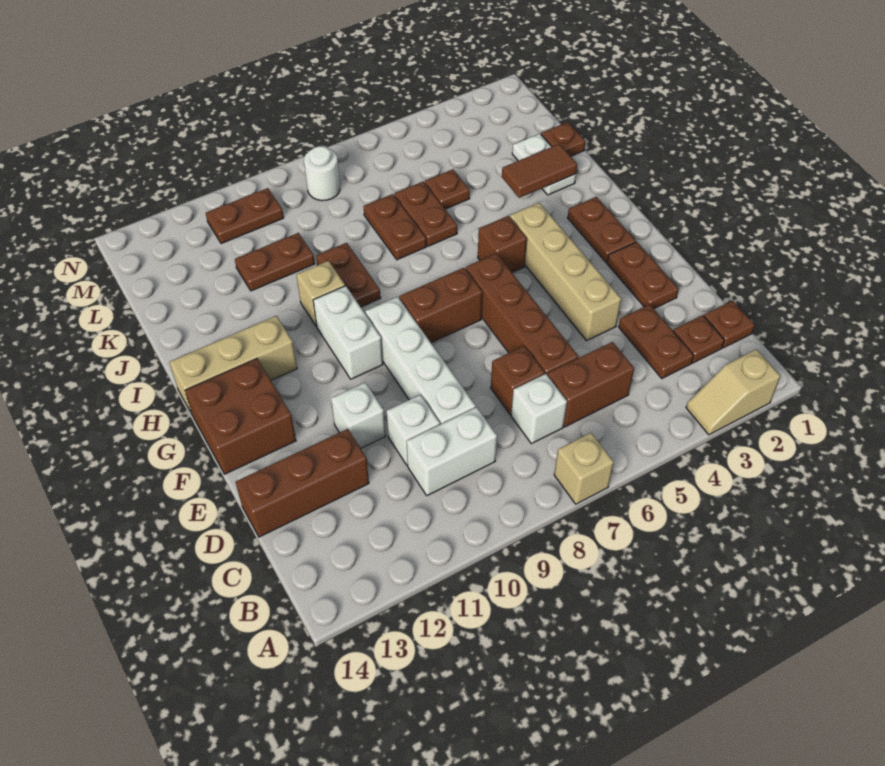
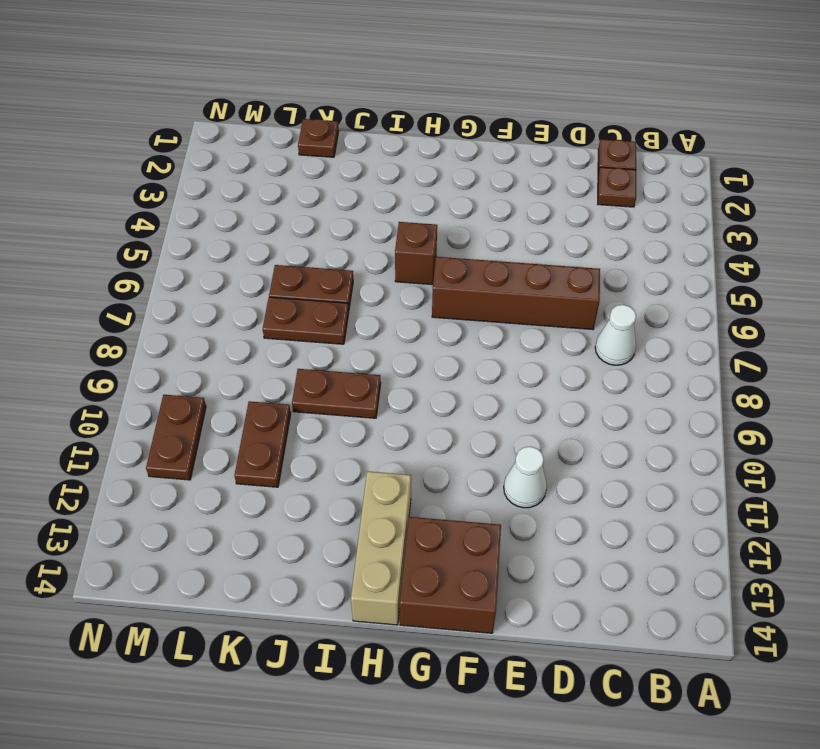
white 1x1 cone [595,305,636,365] -> white 1x1 brick [511,374,567,444]
white 1x1 cone [504,447,547,508] -> white 1x1 brick [331,382,386,448]
none -> tan 1x2 slope [686,349,780,435]
none -> tan 1x1 brick [554,433,614,504]
none -> brown 1x2 plate [619,304,694,378]
none -> brown 1x2 brick [547,342,634,427]

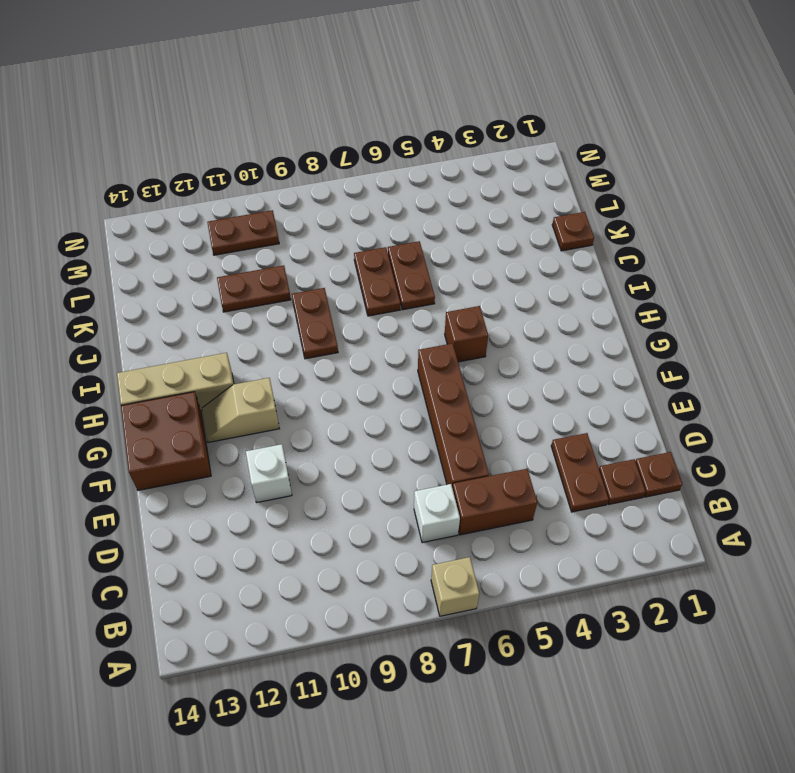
tan 1x2 slope [202,378,279,443] -> tan 1x2 slope moved to [686,349,780,435]
none -> white 1x2 brick [406,407,497,495]
none -> brown 1x1 brick [491,346,545,415]
none -> white 1x4 brick [365,297,476,424]
none -> white 1x1 brick [387,395,440,465]

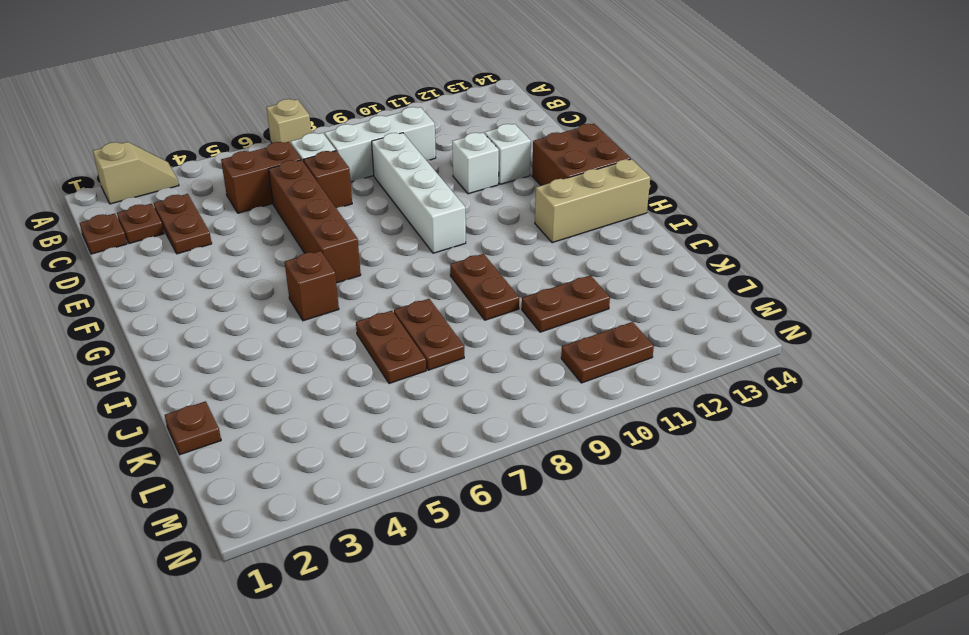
white 1x3 brick [325,107,436,182] -> white 1x2 brick [406,407,497,495]
white 1x1 brick [485,124,531,184] -> white 1x1 brick moved to [387,395,440,465]
none -> brown 1x3 brick [236,429,369,537]
none -> brown 1x2 plate [607,242,679,309]
none -> tan 1x4 brick [510,203,621,341]
none -> brown 1x2 plate [568,197,636,263]

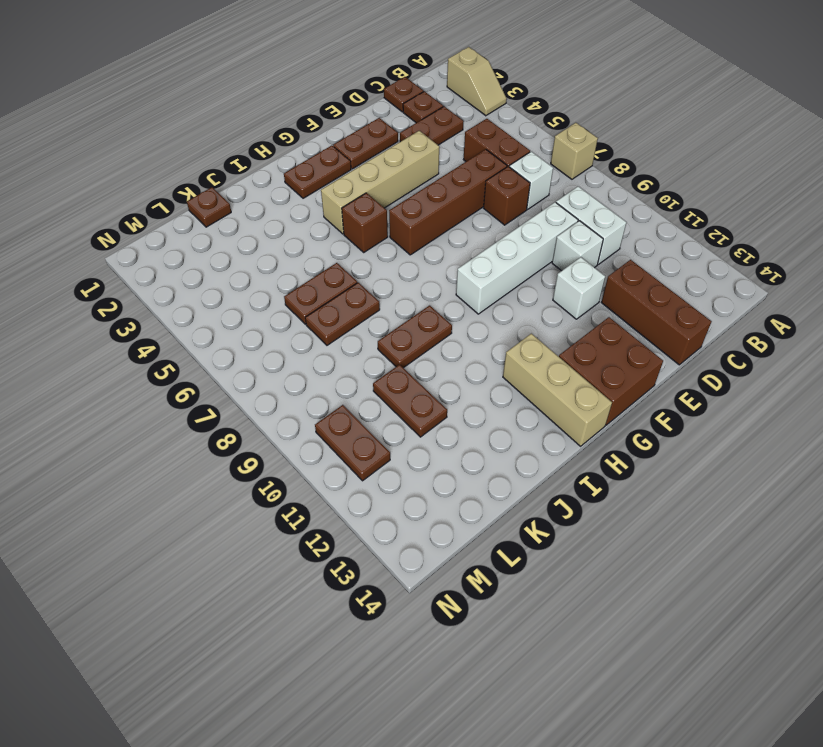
none -> brown 1x2 brick [399,268,483,343]
none -> white 1x2 brick [313,286,383,379]
none -> tan 1x1 brick [296,261,345,327]
none -> white 1x2 plate [512,134,576,195]

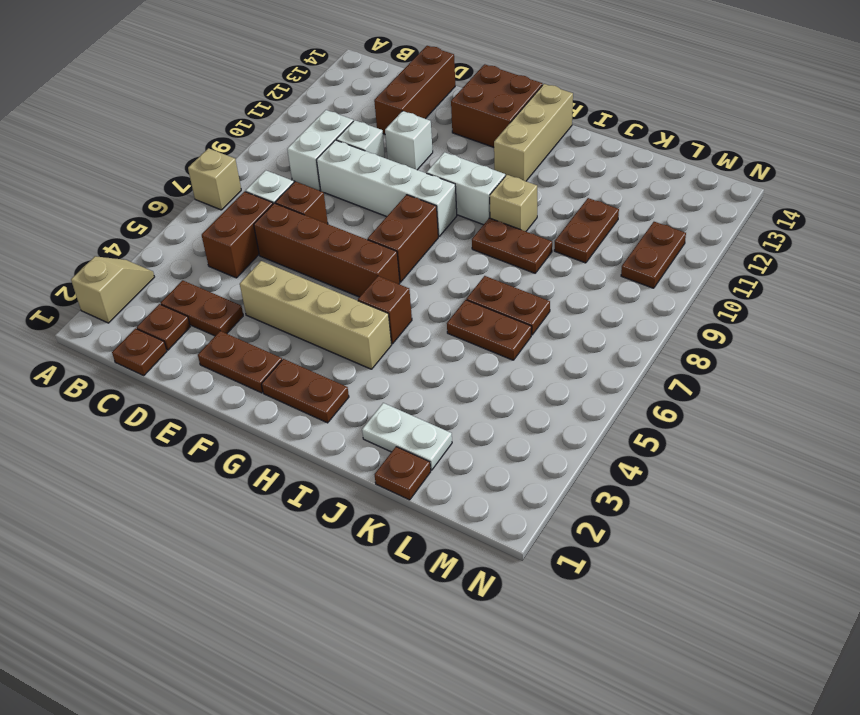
none -> brown 1x1 plate [425,169,470,209]
none -> white 1x1 round brick [304,146,340,201]
none -> brown 1x2 tile [502,144,577,198]

